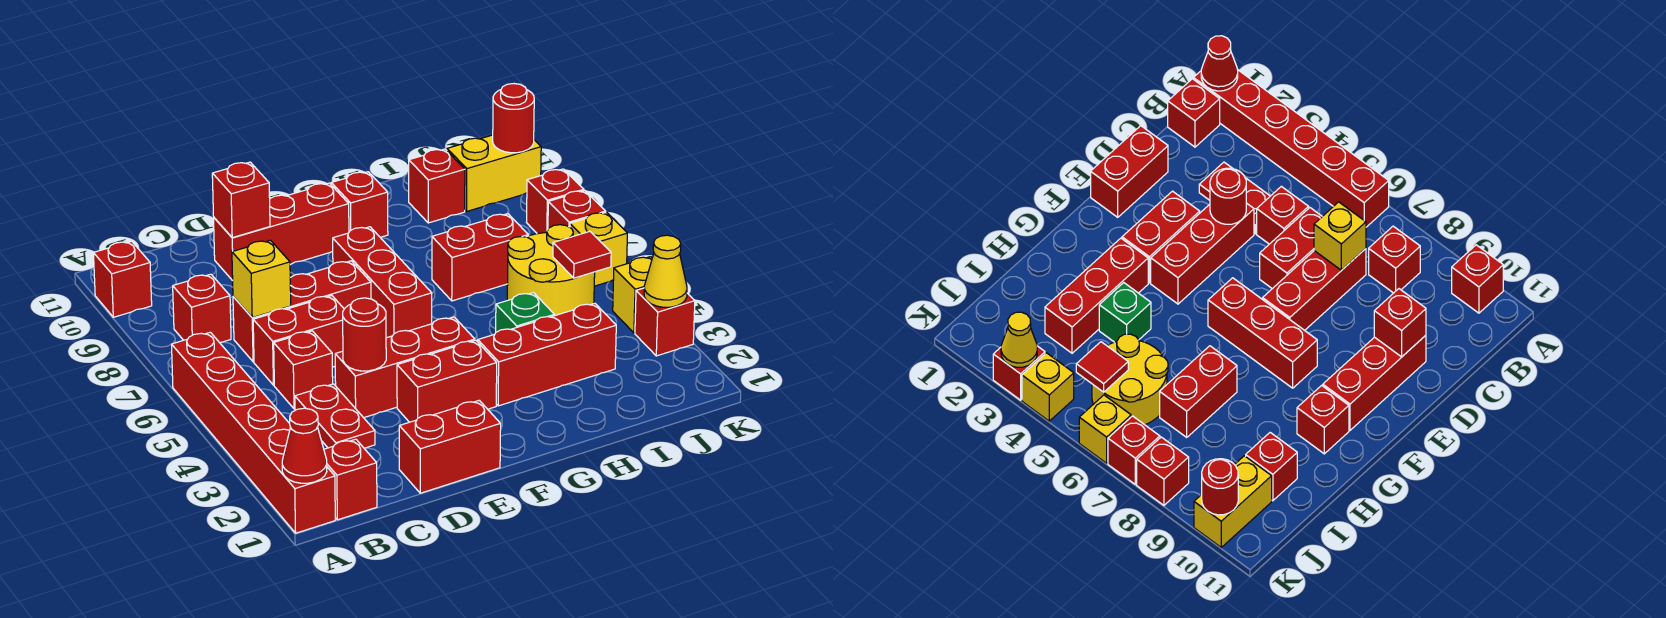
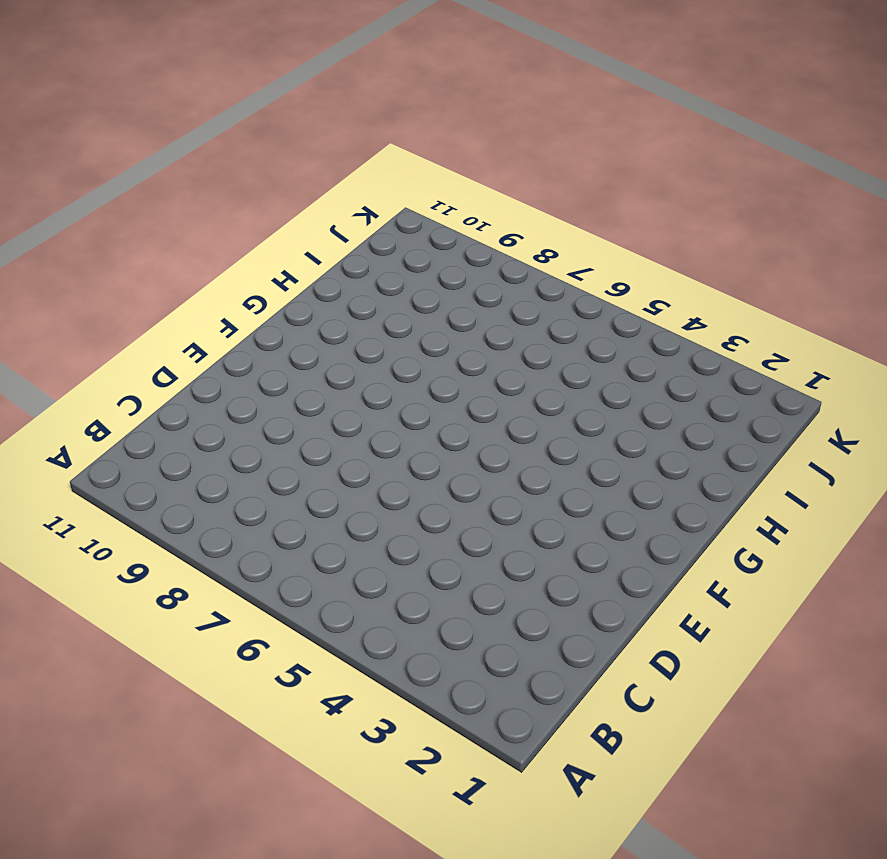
none -> red 1x6 brick [172,332,335,533]
none -> red 1x1 brick [93,241,152,317]
none -> red 1x1 brick [324,439,377,520]
none -> red 1x1 brick [173,274,231,343]

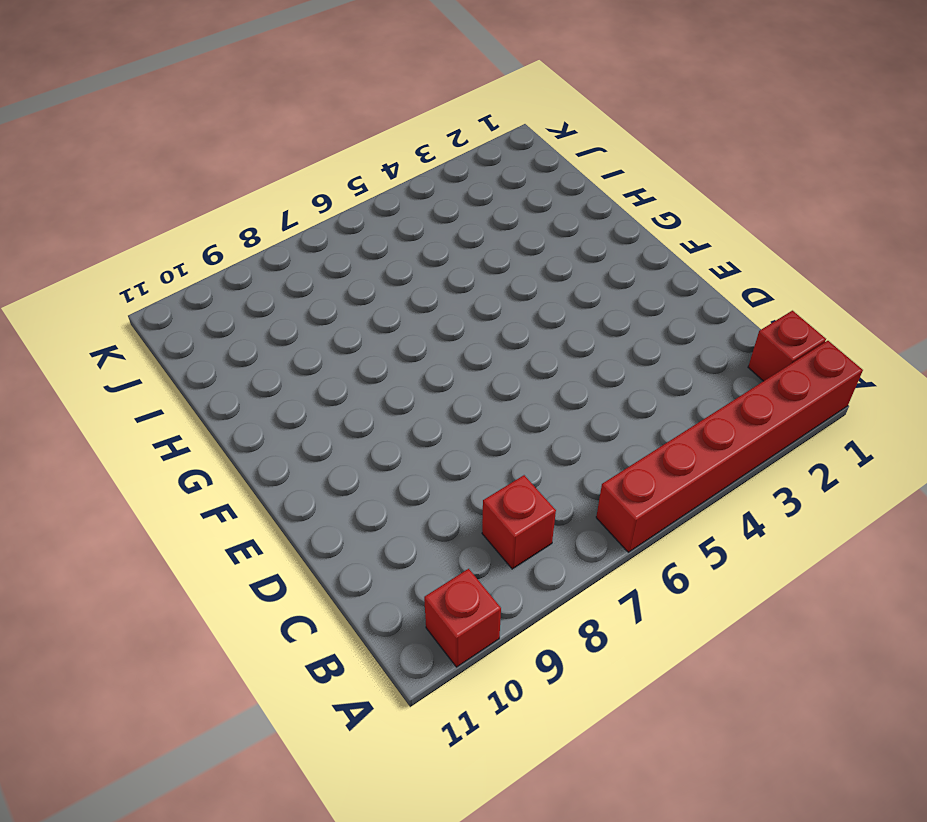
none -> red 1x2 plate [295,384,375,448]
none -> red 1x1 brick [274,331,333,409]
none -> red 1x2 brick [253,296,344,385]
none -> red 1x3 brick [233,261,371,362]

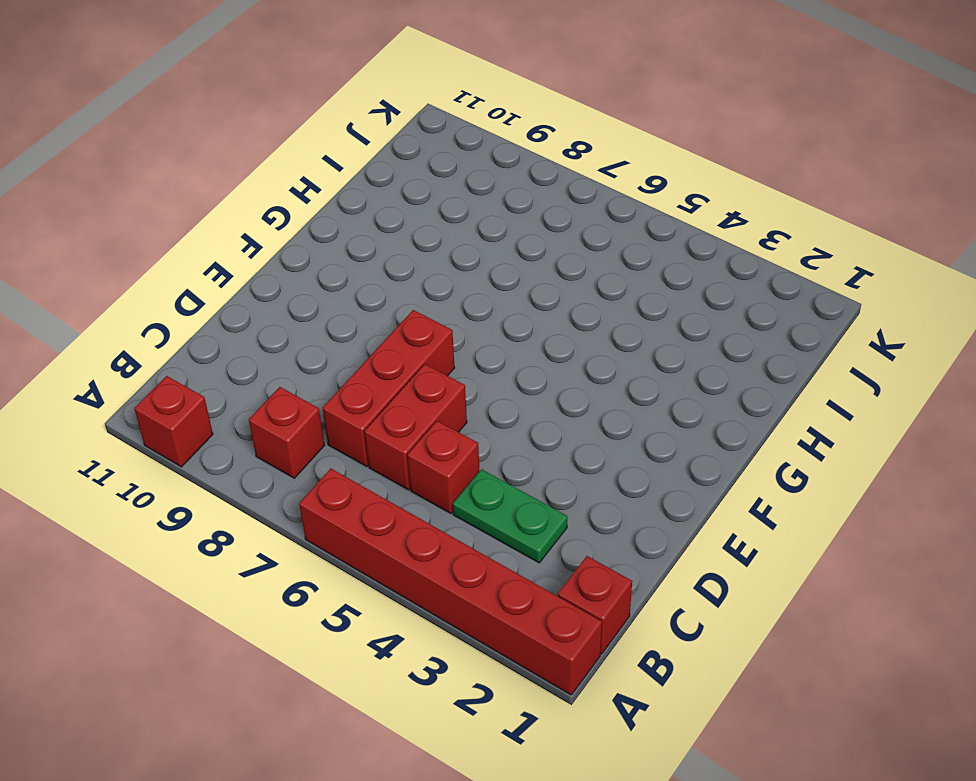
green 1x2 plate [453,469,567,563] -> red 1x2 plate [295,384,375,448]
none -> red 1x2 brick [399,400,501,493]
none -> red 1x3 brick [335,317,475,418]
none -> red 1x3 brick [214,183,349,281]
none -> red 1x2 brick [397,340,497,422]

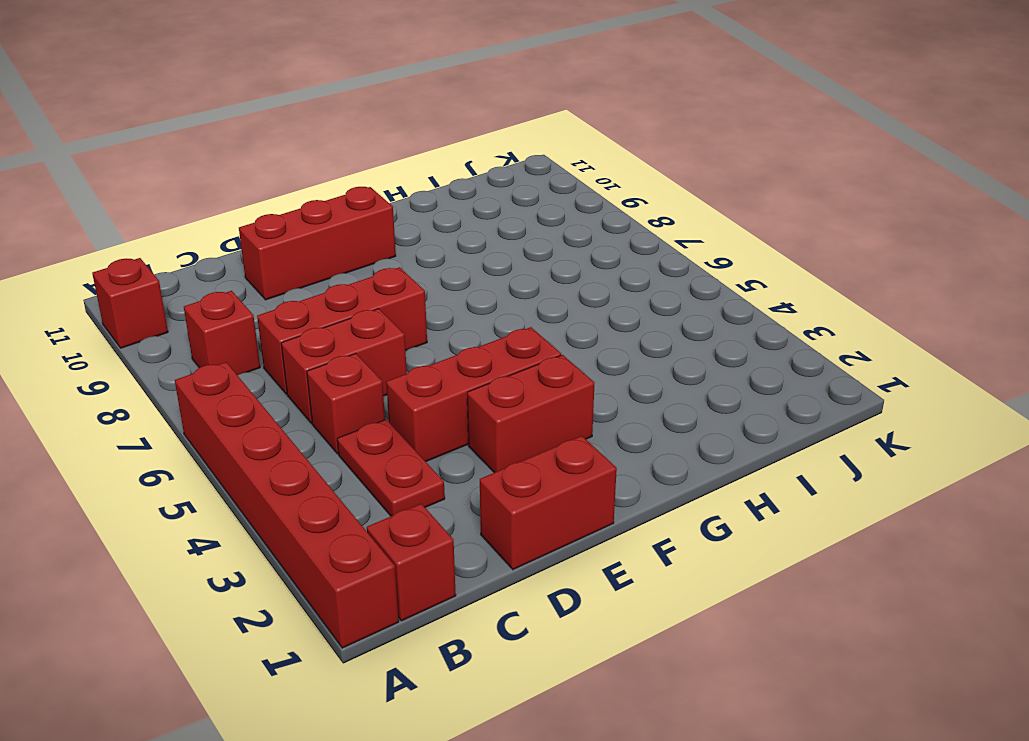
none -> red 1x3 brick [333,227,432,338]
none -> red 1x3 brick [478,303,616,406]
none -> red 1x1 brick [331,172,388,237]
none -> green 1x1 brick [496,293,554,332]

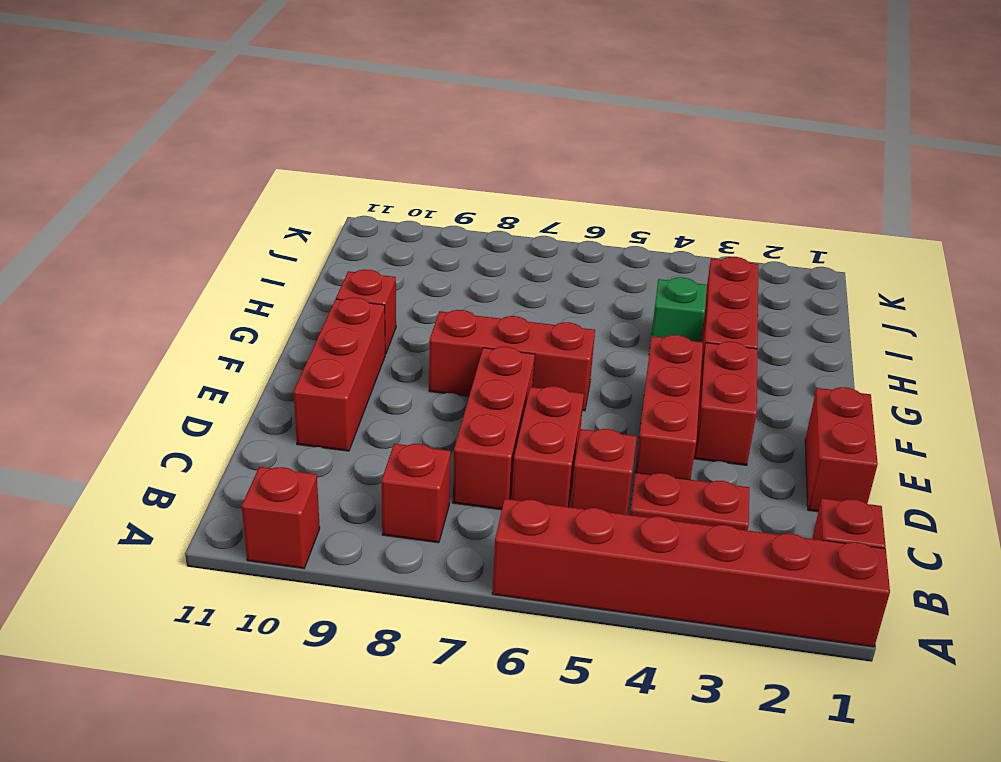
none -> red 1x2 brick [432,214,528,301]
none -> yellow 2x2 round brick [507,225,595,316]
none -> red 1x1 brick [409,149,465,223]
none -> yellow 1x2 brick [447,135,541,211]

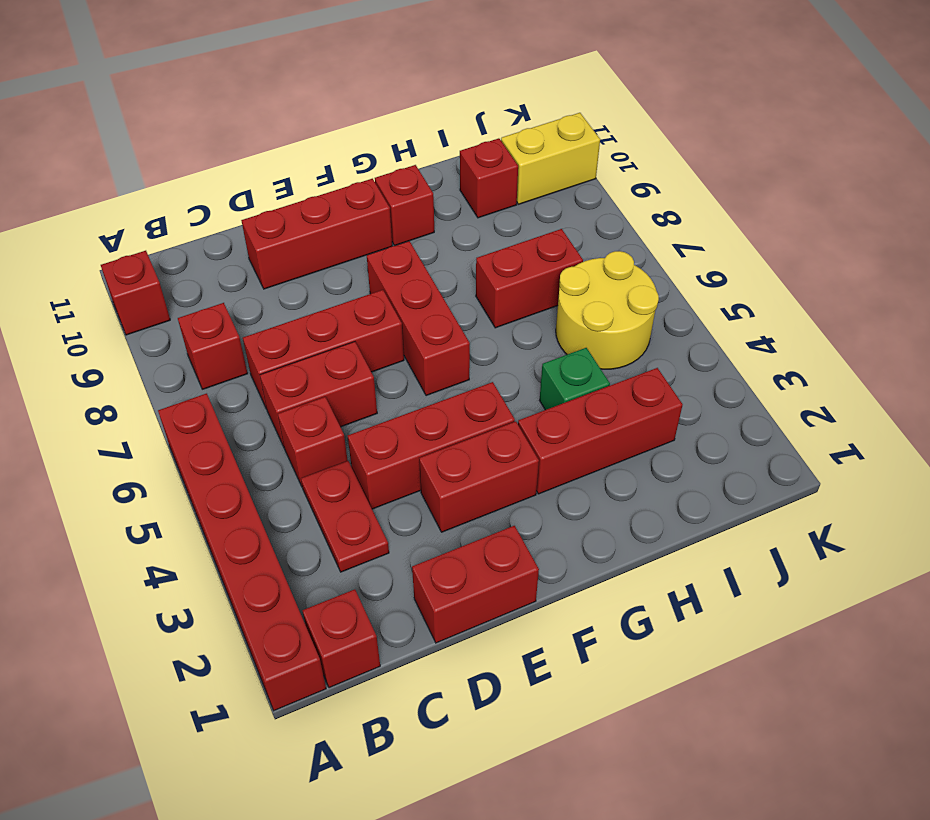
none -> red 1x1 brick [635,288,695,356]
none -> yellow 1x1 brick [613,257,652,333]
none -> yellow 1x1 brick [570,212,627,286]
none -> red 1x1 brick [548,191,606,229]

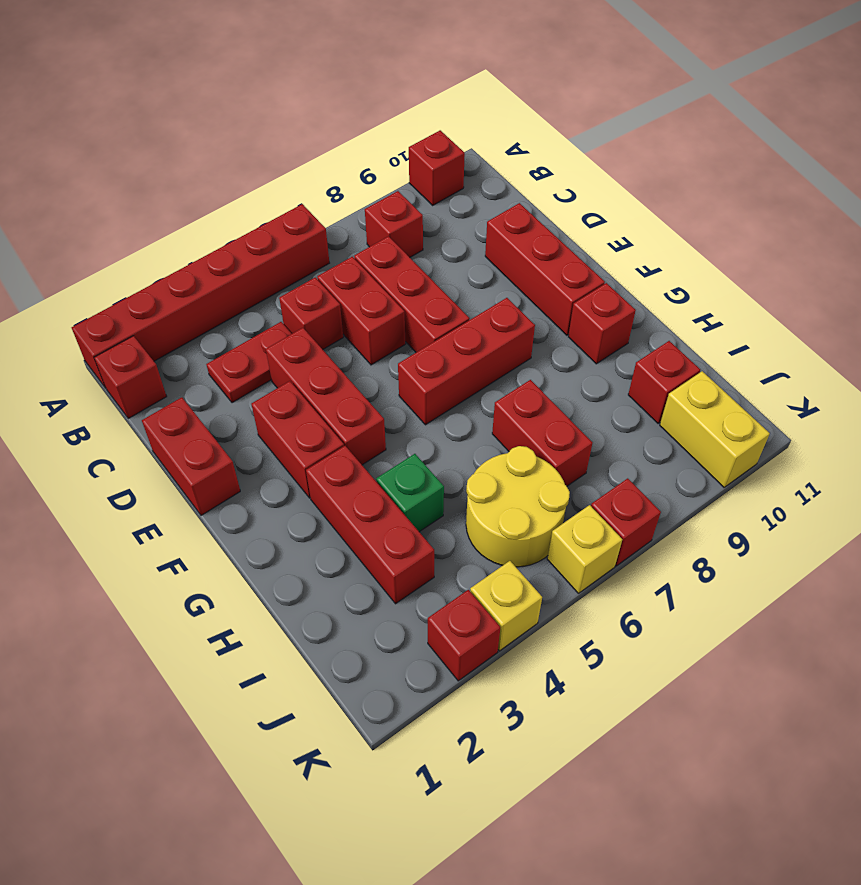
none -> red 1x1 brick [527,169,584,234]
none -> red 1x1 cone [282,408,327,483]
none -> yellow 1x1 brick [232,240,291,318]
none -> red 1x1 round brick [343,298,386,371]

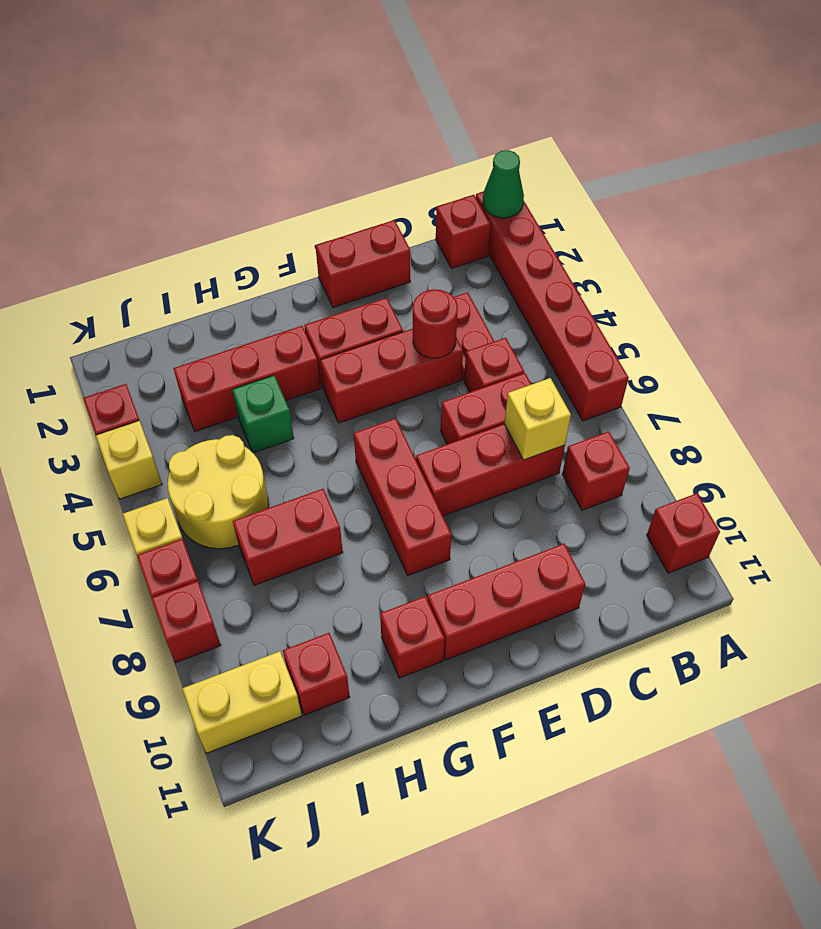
green 1x1 cone [483,150,524,218] -> red 1x1 cone [282,408,327,483]
none -> red 1x1 brick [212,162,270,238]
none -> red 1x1 tile [553,231,611,278]
none -> yellow 1x1 cone [644,235,687,307]
none -> red 1x1 round brick [493,84,534,153]

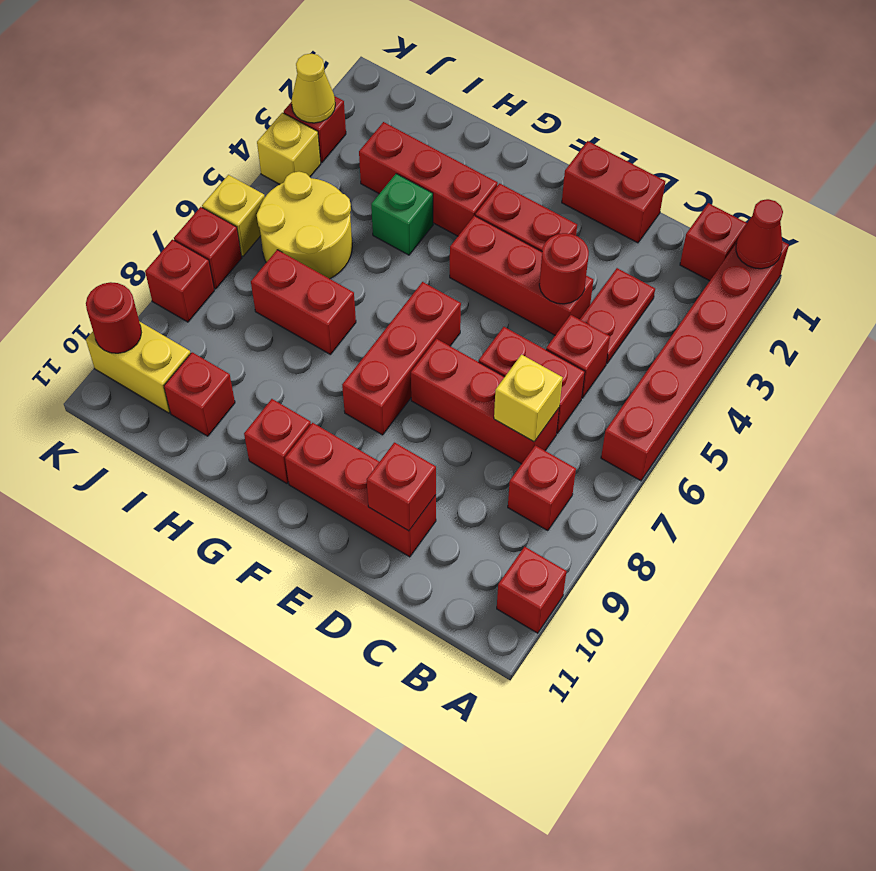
none -> red 1x1 tile [553,231,611,278]

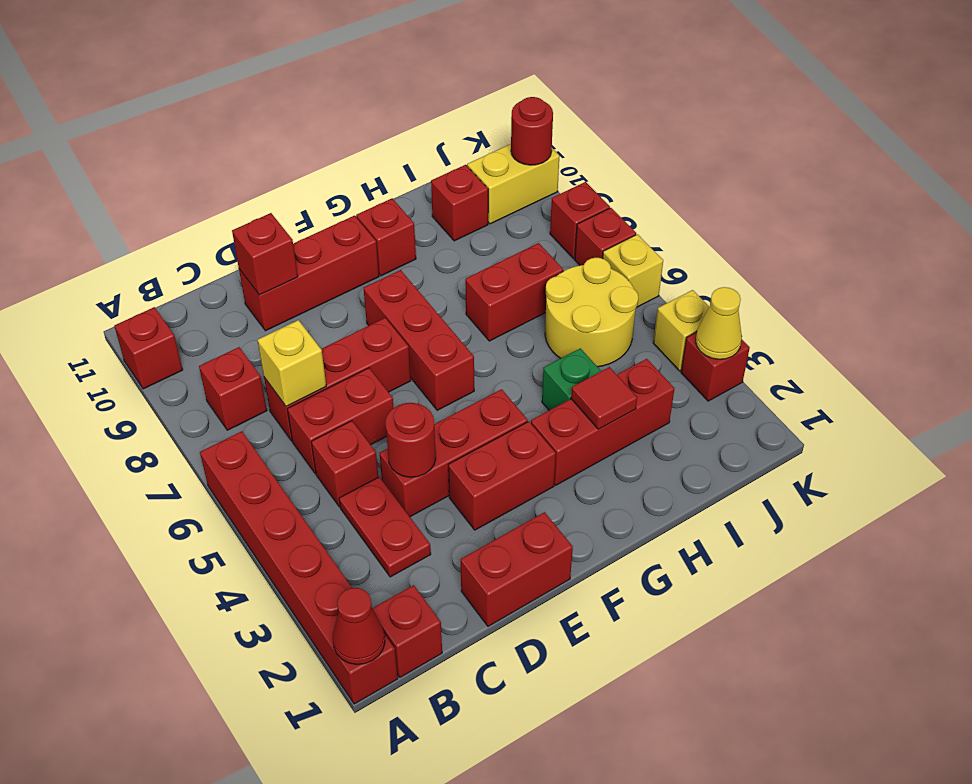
red 1x1 tile [571,367,637,429] -> red 1x1 tile moved to [553,231,611,278]

